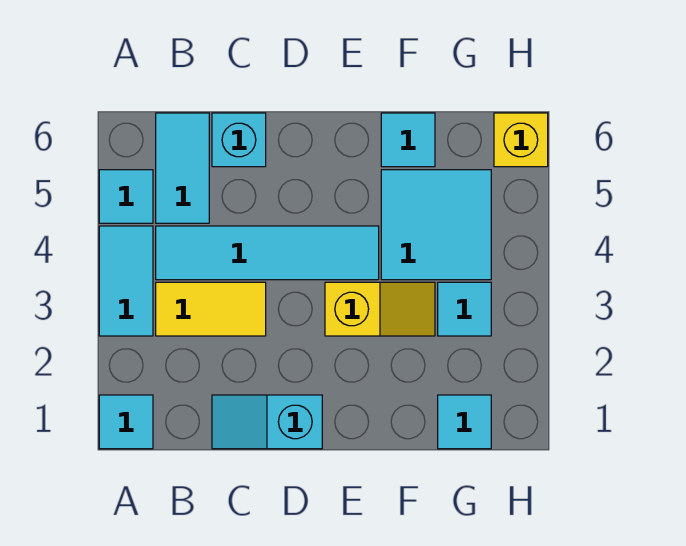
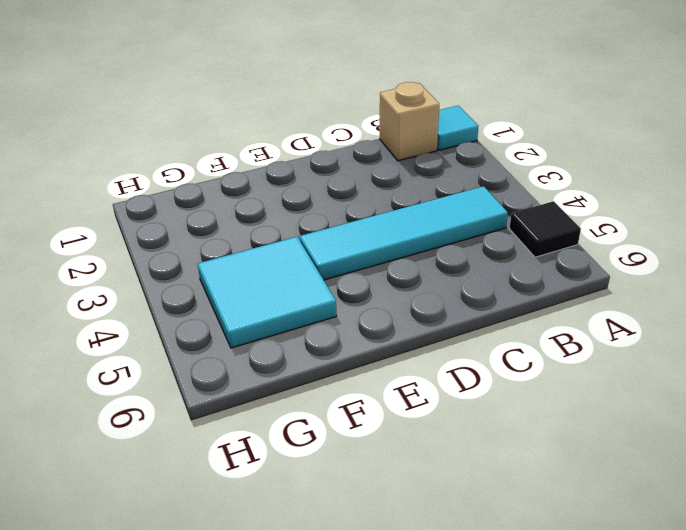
black 1x1 tile [509,201,581,257] -> cyan 1x1 tile [99,170,153,223]
tan 1x1 brick [380,82,439,161] -> none
none -> cyan 1x2 tile [99,226,153,336]
none -> yellow 1x2 tile [156,282,266,336]
none -> cyan 1x2 tile [156,113,209,223]

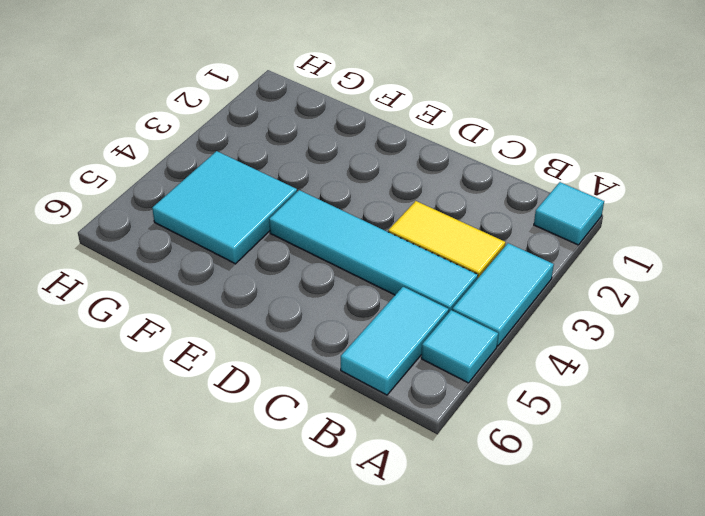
none -> cyan 1x2 slope [212,395,322,449]
none -> cyan 1x1 brick [212,113,266,167]
none -> yellow 1x2 slope [325,282,435,336]

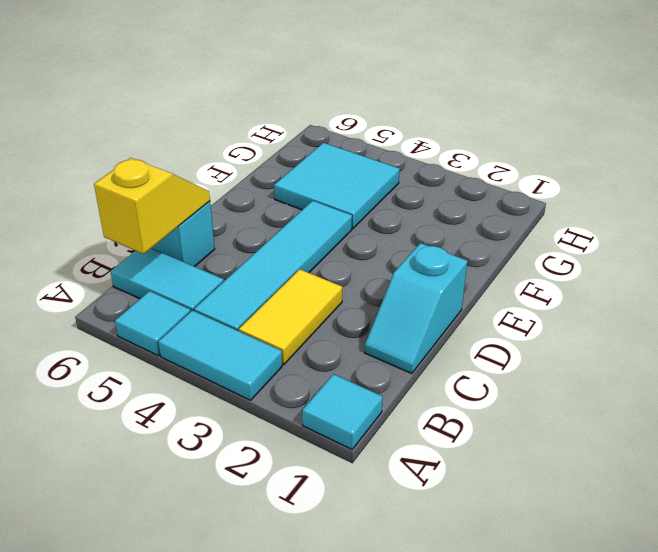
yellow 1x2 slope [94,158,210,254] -> yellow 1x2 slope moved to [325,282,435,336]
none -> cyan 1x1 tile [381,113,435,167]
none -> cyan 1x1 tile [438,395,491,449]
none -> cyan 1x1 tile [438,282,491,336]

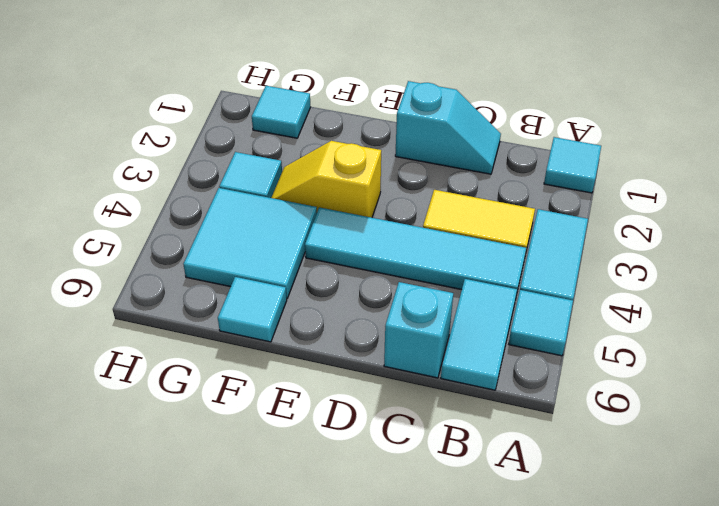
none -> yellow 1x1 brick [494,113,548,167]

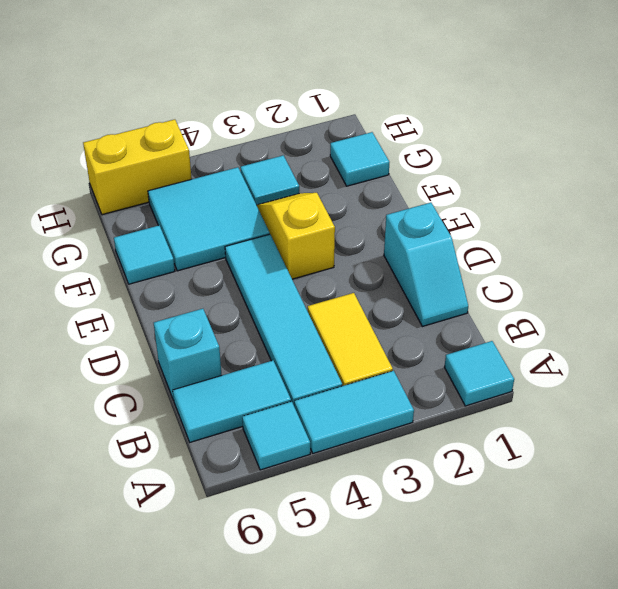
yellow 1x2 brick [83,119,192,215] -> yellow 1x1 brick [494,113,548,167]

